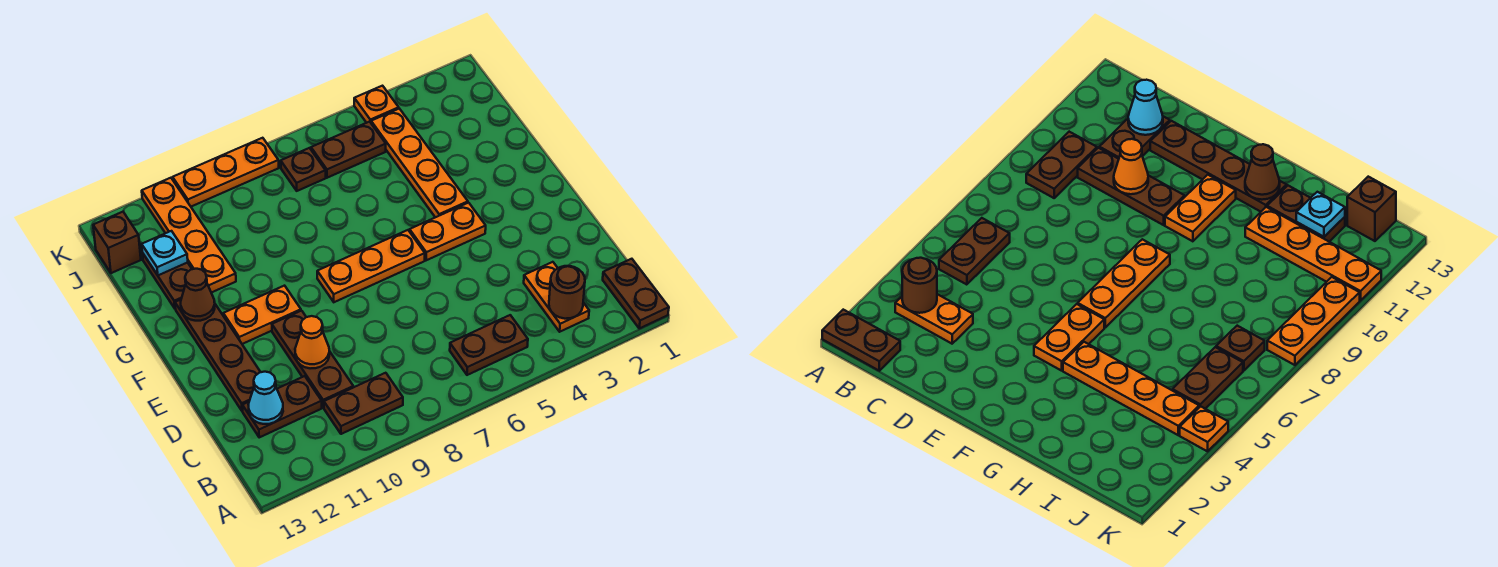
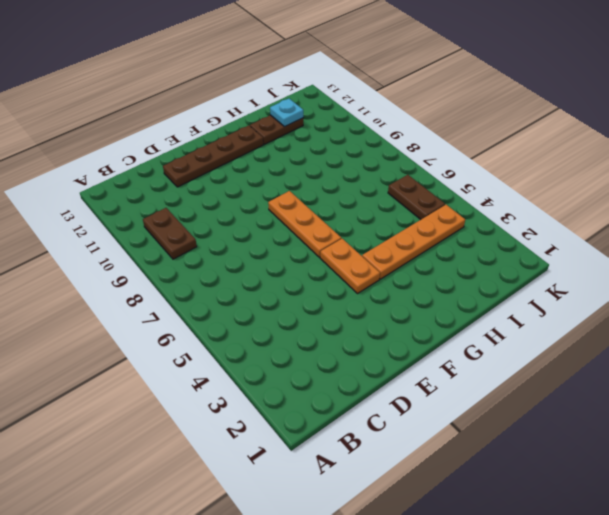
none -> brown 1x2 plate [603,259,669,328]
none -> orange 1x2 plate [524,262,589,332]
none -> brown 1x2 plate [450,315,528,375]

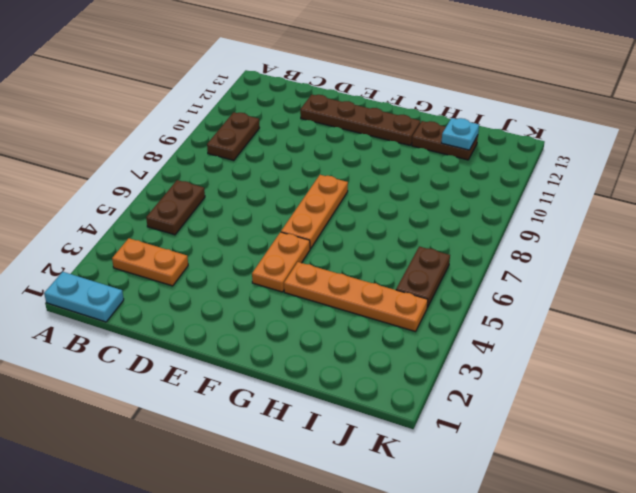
cyan 1x2 plate [44,272,124,322] -> brown 1x2 plate [603,259,669,328]
none -> brown 1x3 plate [272,311,353,408]
none -> brown 1x2 plate [242,376,322,437]
none -> orange 1x2 plate [223,286,301,344]

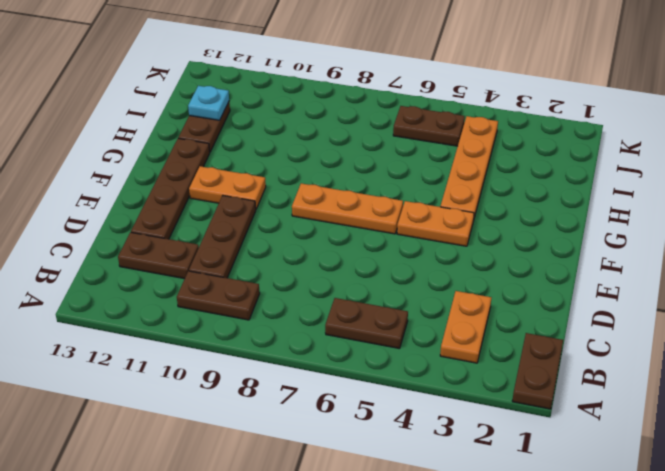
none -> orange 1x4 plate [142,178,236,293]
none -> brown 1x1 plate [281,148,326,191]
none -> brown 1x1 brick [93,212,141,273]

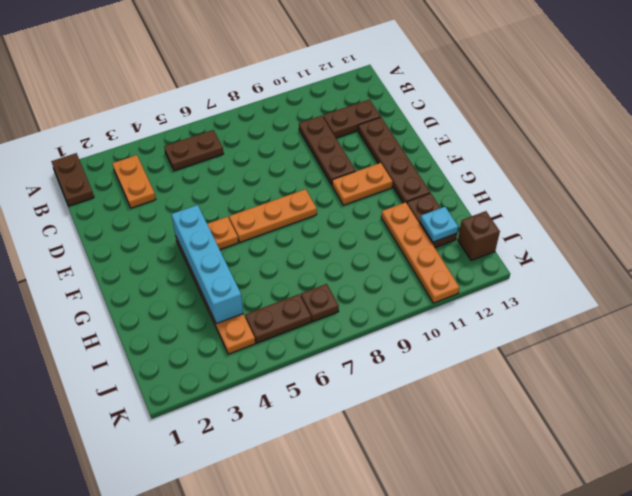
cyan 1x4 brick [172,205,243,324] -> none
none -> brown 1x2 plate [324,373,403,434]
none -> orange 1x1 plate [354,86,399,123]
none -> orange 1x3 plate [173,138,279,207]

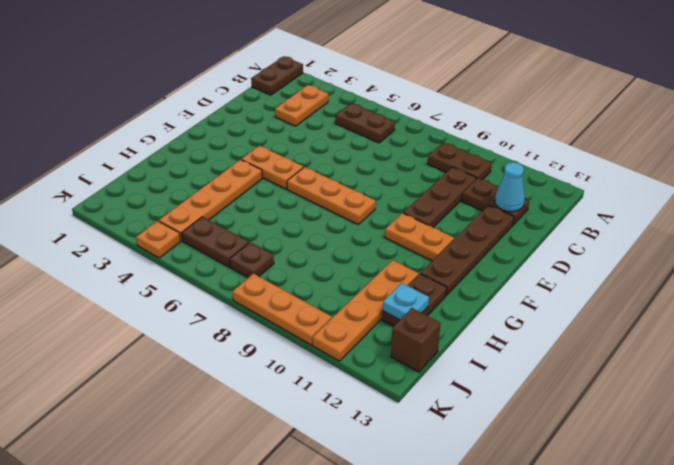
none -> brown 1x1 round brick [549,266,585,319]
none -> orange 1x1 cone [295,316,329,368]
none -> brown 1x1 cone [181,269,215,321]

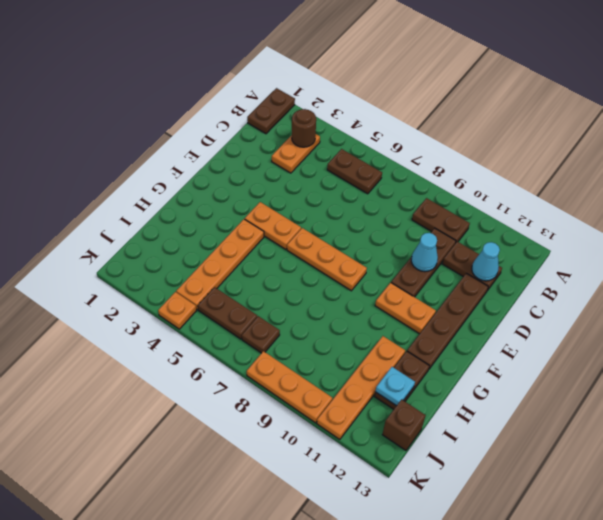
cyan 1x1 cone [411,233,438,272] -> orange 1x1 cone [295,316,329,368]
none -> brown 1x1 cone [181,269,215,321]

